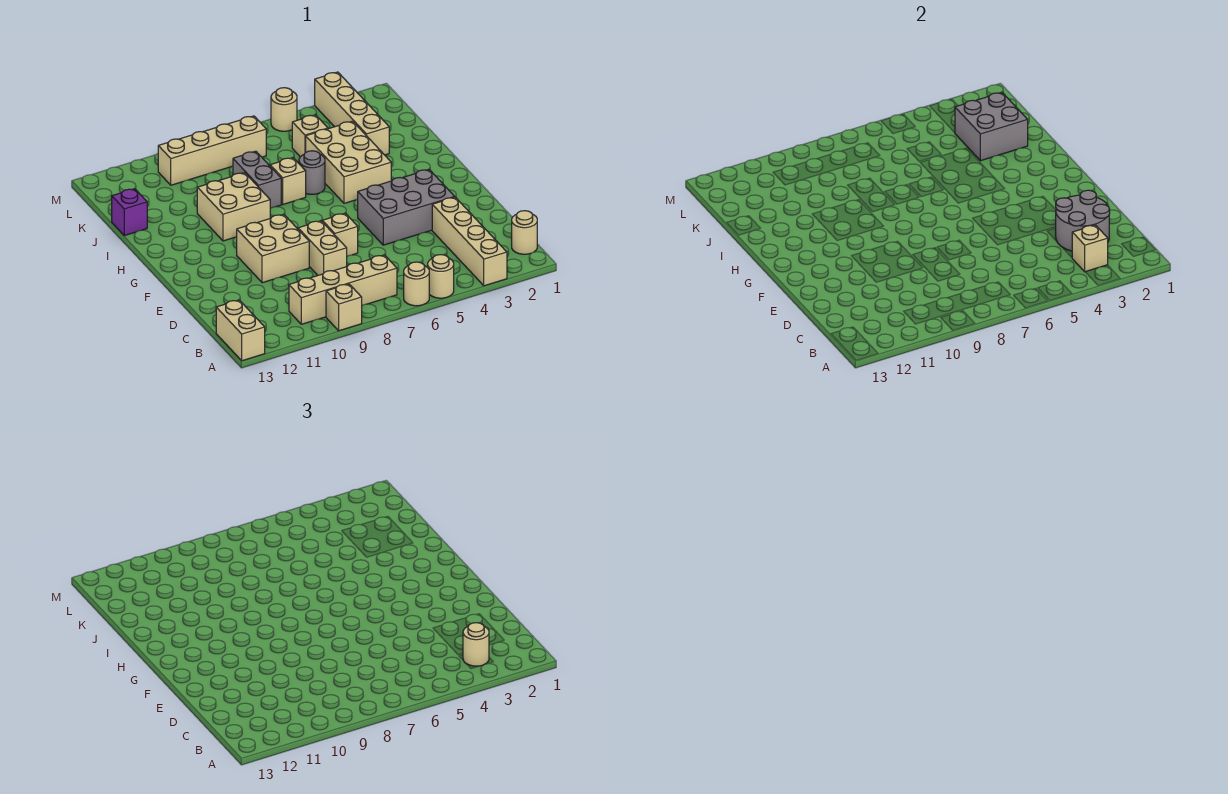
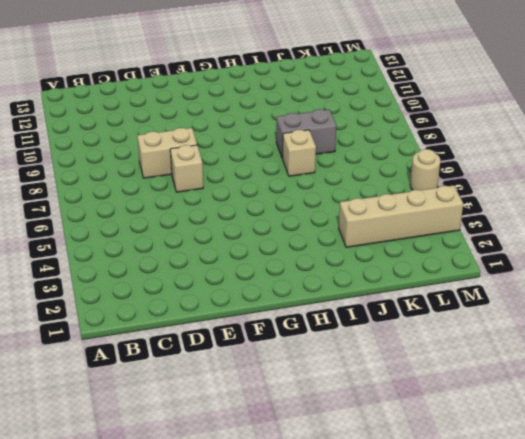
none -> tan 1x4 brick [432,197,507,286]
none -> tan 1x1 round brick [428,255,454,298]
none -> tan 1x1 round brick [404,262,429,306]

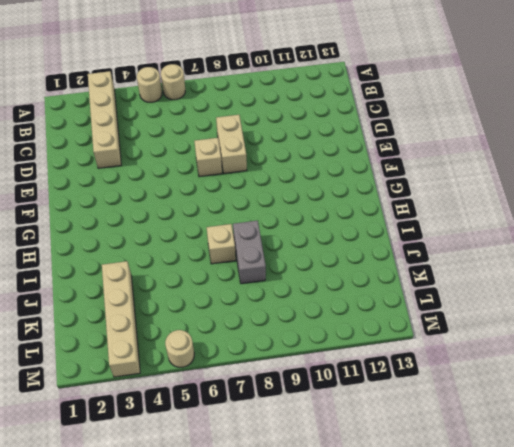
none -> tan 1x1 brick [326,284,362,331]
none -> tan 1x2 brick [216,300,265,361]
none -> tan 1x1 round brick [512,211,537,254]

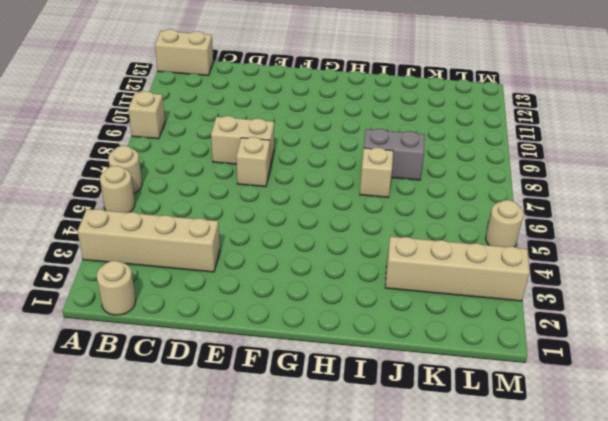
none -> tan 1x4 brick [289,255,397,324]
none -> grey 2x3 brick [358,169,454,245]
none -> tan 2x2 brick [237,214,309,283]

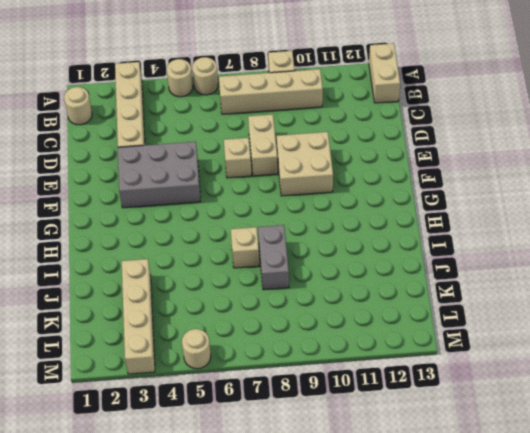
none -> tan 2x3 brick [306,121,391,203]
none -> tan 2x2 brick [197,173,270,241]
none -> grey 1x1 round brick [299,151,325,194]

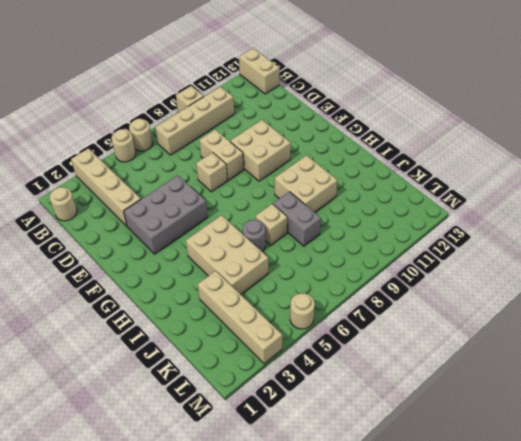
none -> purple 1x1 brick [112,189,147,236]
none -> tan 1x1 brick [292,115,328,157]
none -> tan 1x4 brick [158,116,266,185]

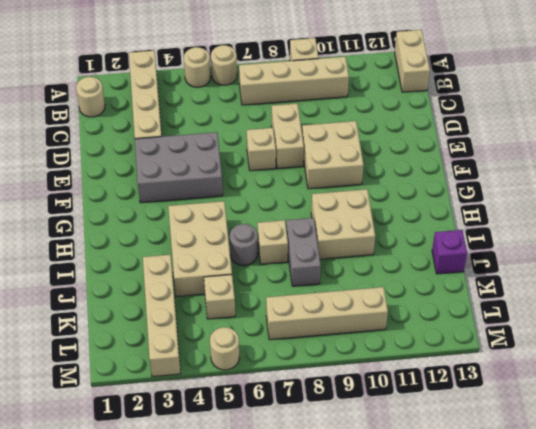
none -> tan 1x1 brick [1072,225,1108,272]
none -> grey 2x2 round brick [1056,190,1110,251]
none -> grey 2x2 brick [955,92,1028,161]

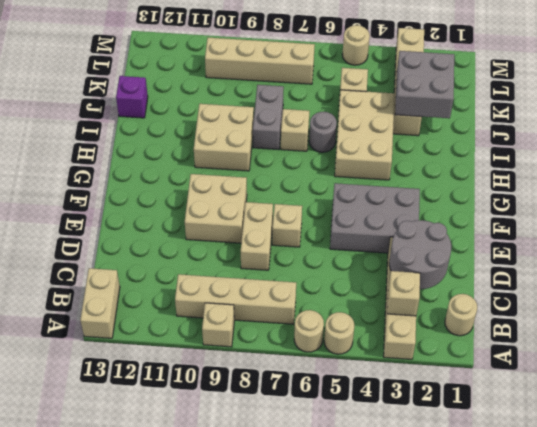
none -> tan 1x1 round brick [463,623,489,666]

